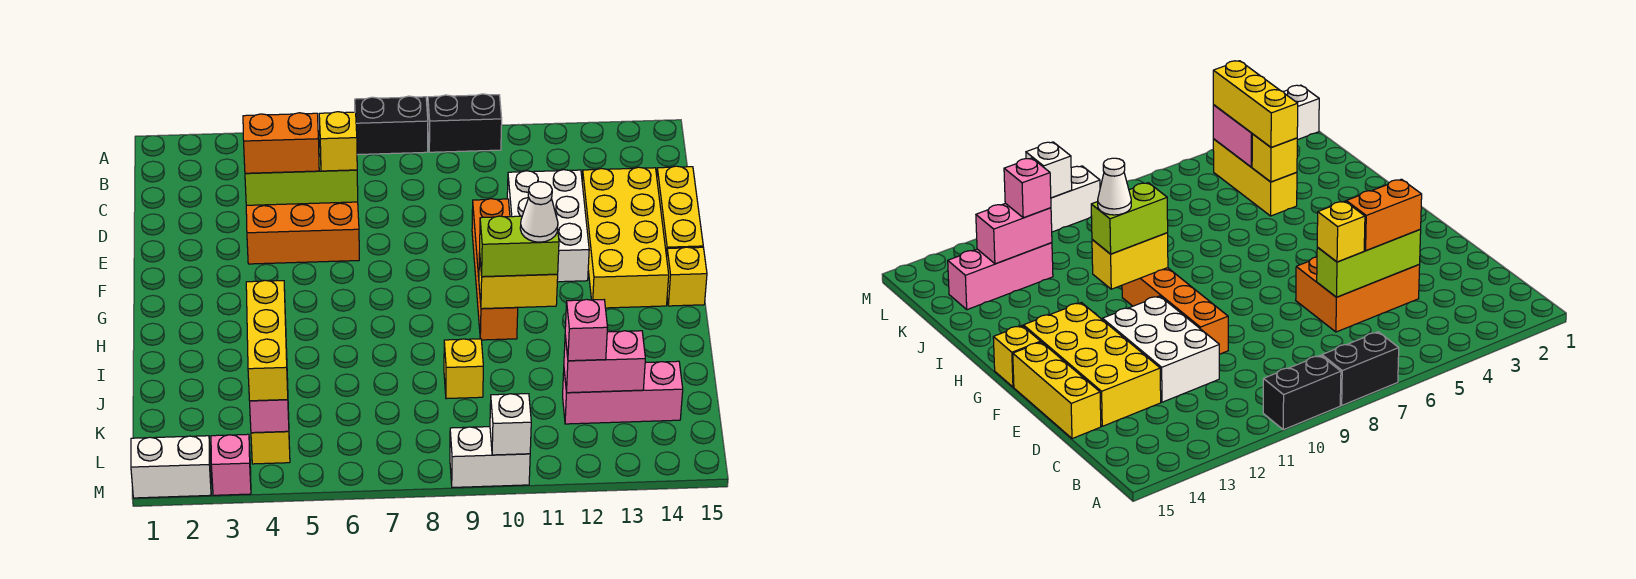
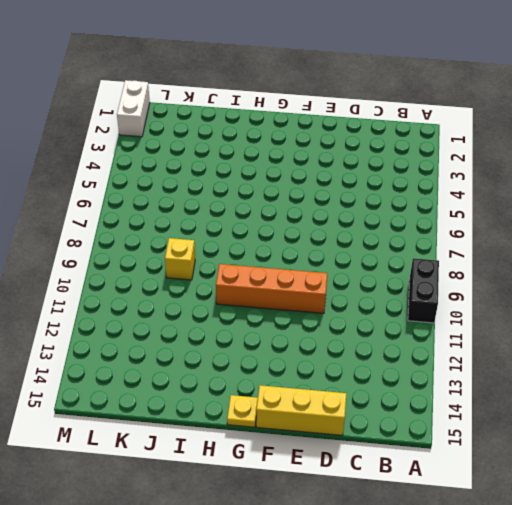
yellow 1x1 plate [227,395,258,427] -> yellow 1x1 brick [667,247,707,306]
none -> black 1x2 brick [355,96,428,155]
none -> orange 2x3 brick [246,202,359,264]
none -> white 2x3 brick [507,170,589,282]

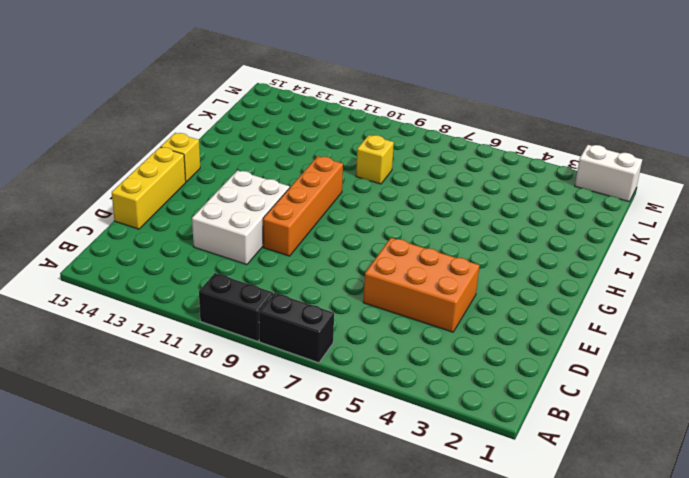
none -> yellow 2x4 brick [582,167,669,308]
none -> yellow 1x3 brick [251,379,290,464]
none -> pink 1x3 brick [563,361,683,424]

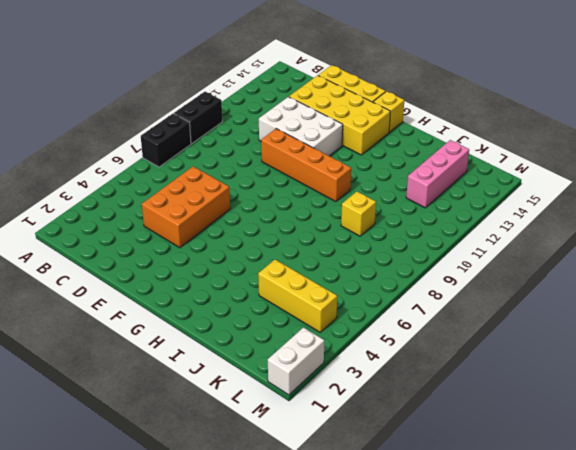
none -> pink 1x1 brick [211,434,251,495]
none -> white 1x2 brick [450,427,530,487]
none -> lime 1x3 brick [245,146,358,205]

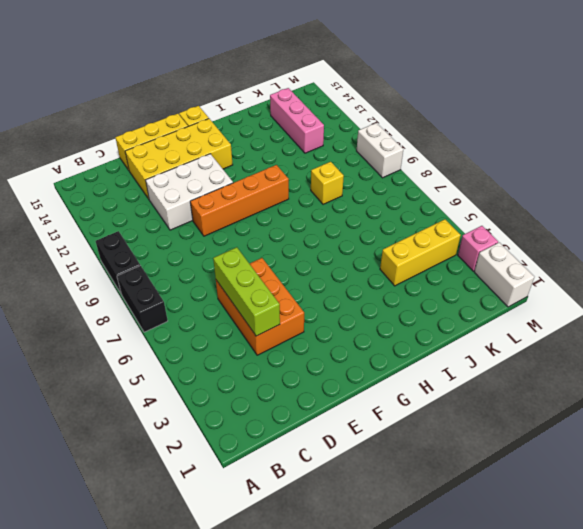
none -> yellow 1x2 brick [479,253,558,309]
none -> yellow 1x1 brick [1252,134,1297,182]
none -> pink 1x2 brick [250,353,289,433]

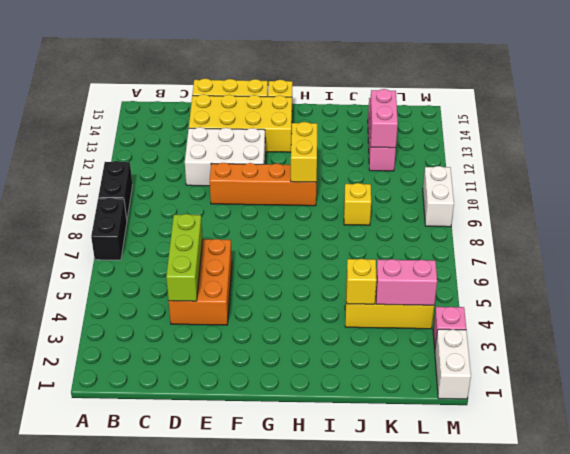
none -> white 1x1 brick [490,394,531,455]
none -> orange 1x2 brick [243,113,319,173]
none -> yellow 1x1 brick [319,112,357,171]

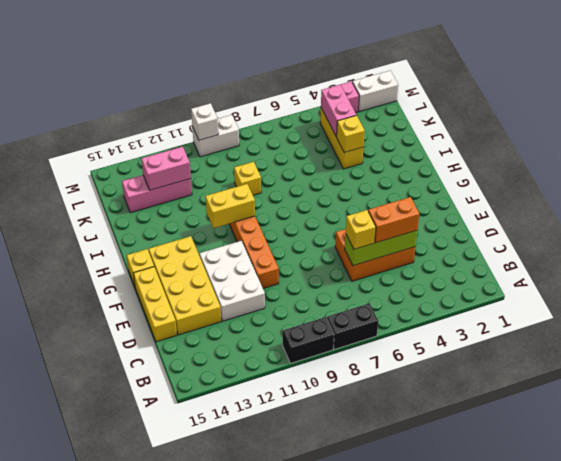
none -> lime 1x2 brick [480,216,559,277]
none -> yellow 1x3 brick [246,280,288,401]
none -> pink 1x1 brick [565,299,608,361]

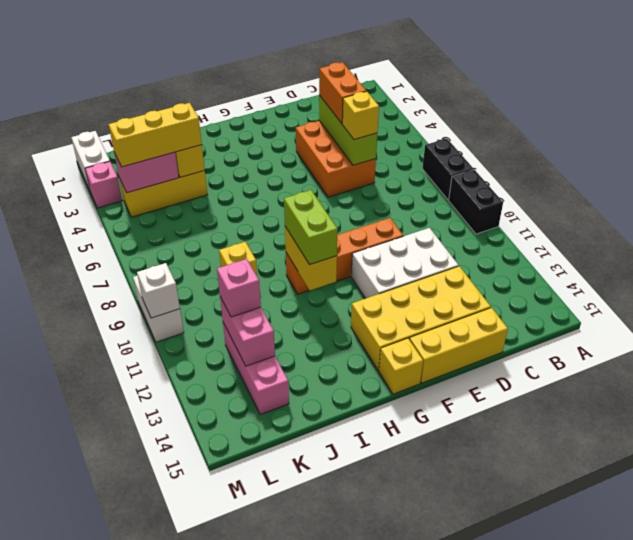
none -> white 1x1 cone [520,182,558,242]

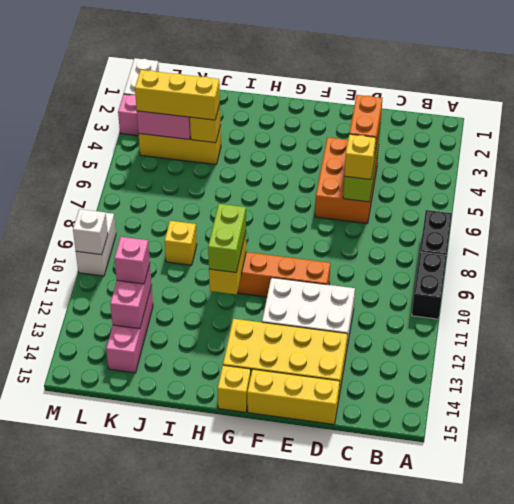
none -> white 1x1 cone [520,182,558,242]

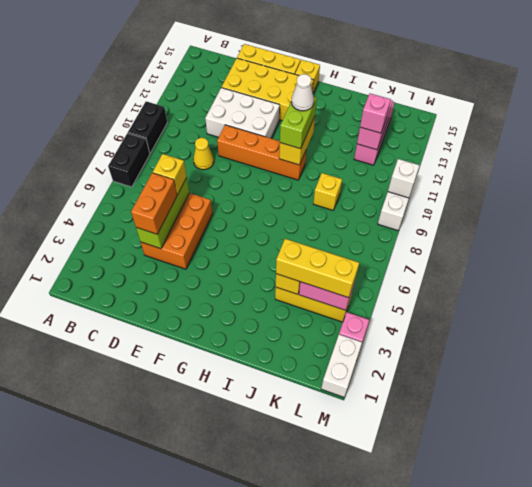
yellow 1x1 cone [193,138,214,170] -> none

